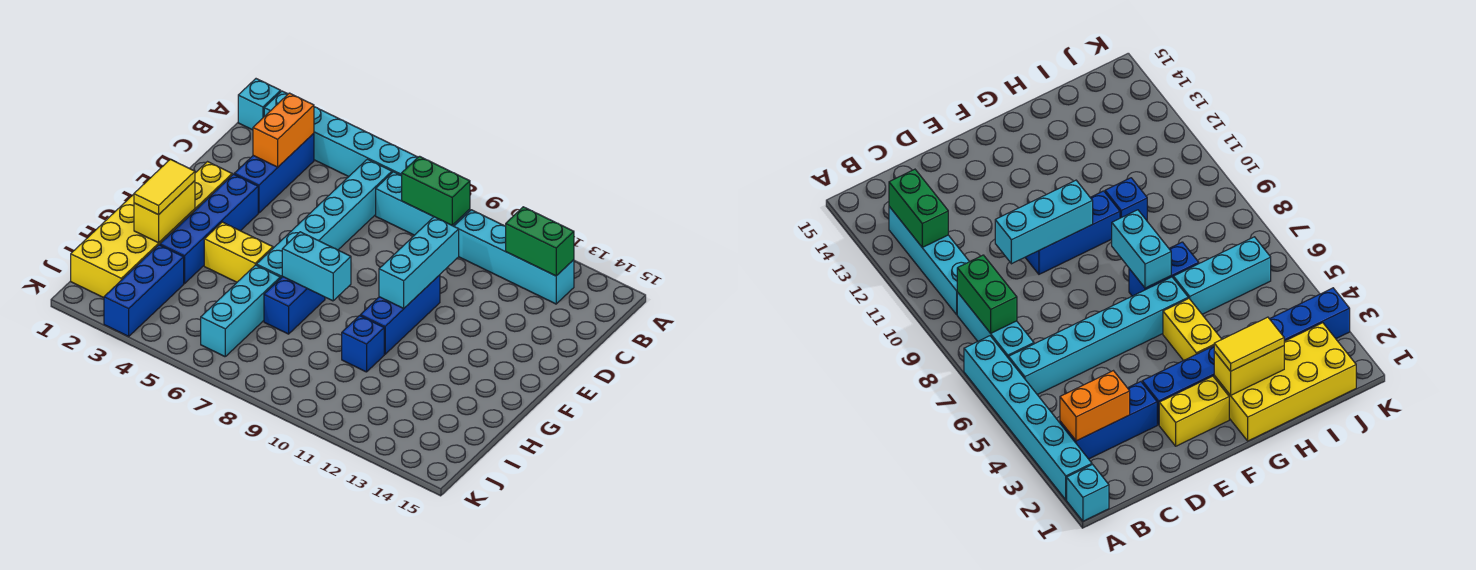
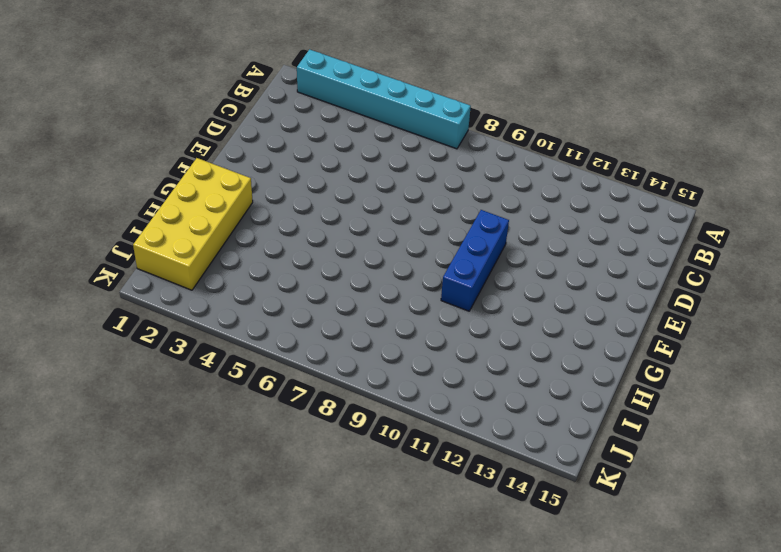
none -> cyan 1x1 brick [238,79,281,130]
none -> blue 1x3 brick [234,133,314,213]
none -> cyan 1x6 brick [256,159,392,279]

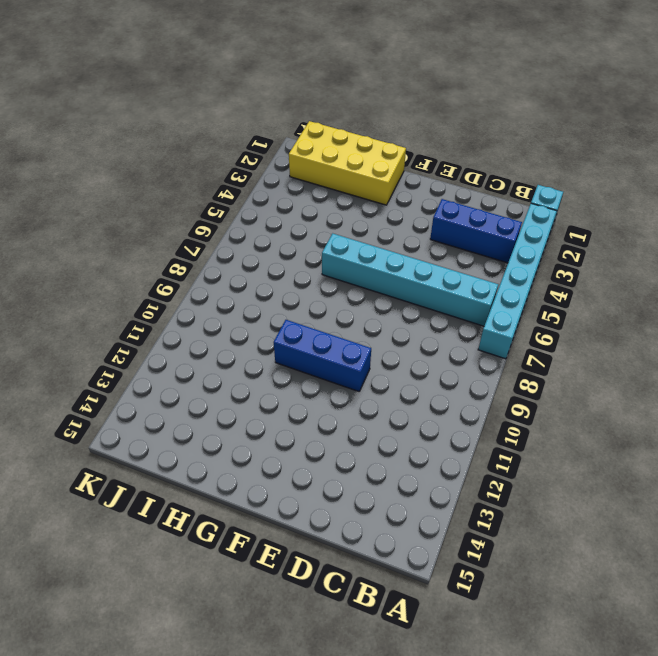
none -> cyan 1x3 brick [376,172,470,235]
none -> cyan 1x4 brick [454,210,574,304]
none -> yellow 1x2 brick [195,162,232,210]

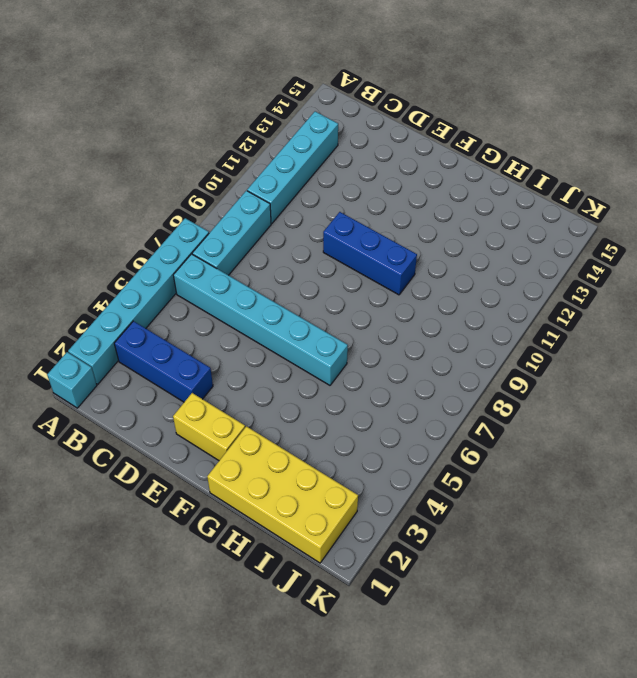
none -> blue 1x4 brick [160,174,258,284]
none -> yellow 1x2 brick [204,222,273,282]
none -> blue 1x2 brick [264,277,325,334]

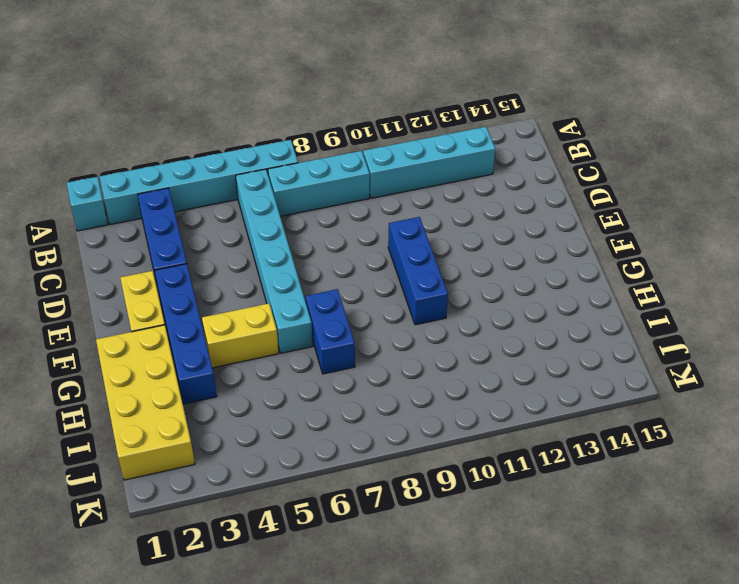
none -> cyan 1x3 brick [201,265,280,357]
none -> blue 1x1 brick [342,316,384,372]
none -> blue 1x3 brick [104,245,184,336]

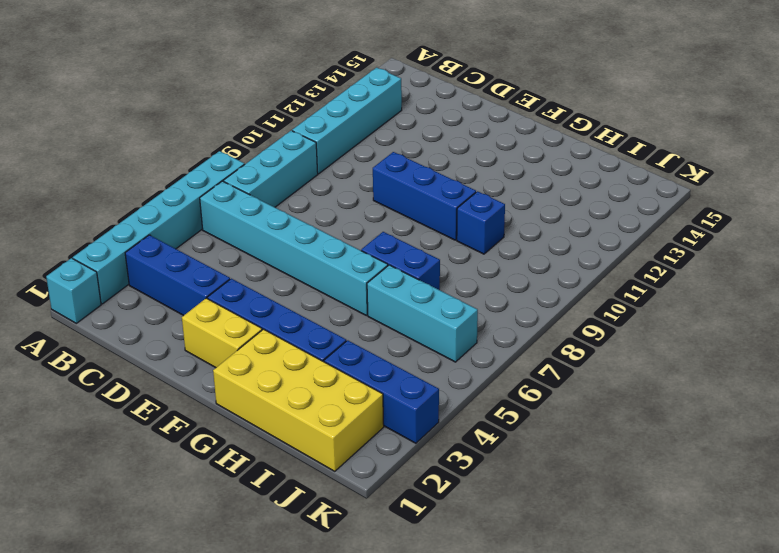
none -> yellow 1x2 brick [204,222,273,282]
none -> orange 1x2 brick [253,93,314,167]
none -> green 1x2 brick [402,156,470,225]

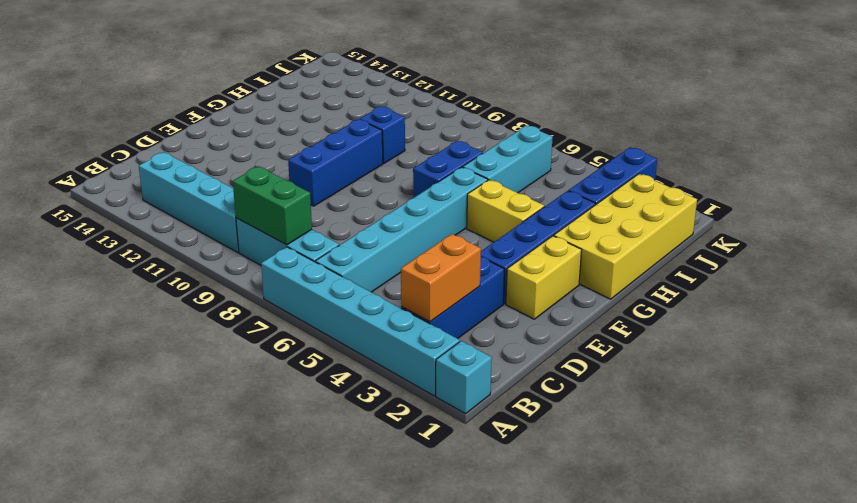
none -> green 1x2 brick [506,207,574,276]
none -> cyan 1x3 brick [379,217,459,308]
none -> yellow 1x2 brick [134,181,195,243]

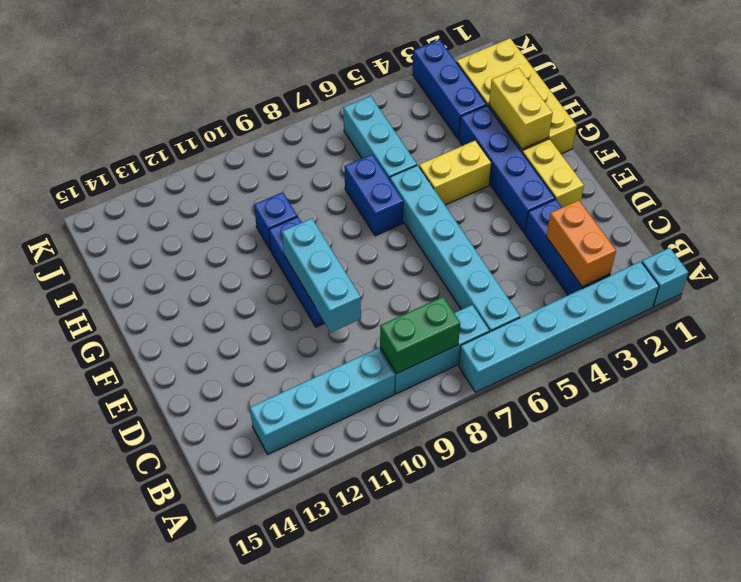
none -> green 1x2 brick [506,207,574,276]
none -> cyan 1x2 brick [282,232,351,301]
none -> yellow 1x2 tile [134,159,195,215]

